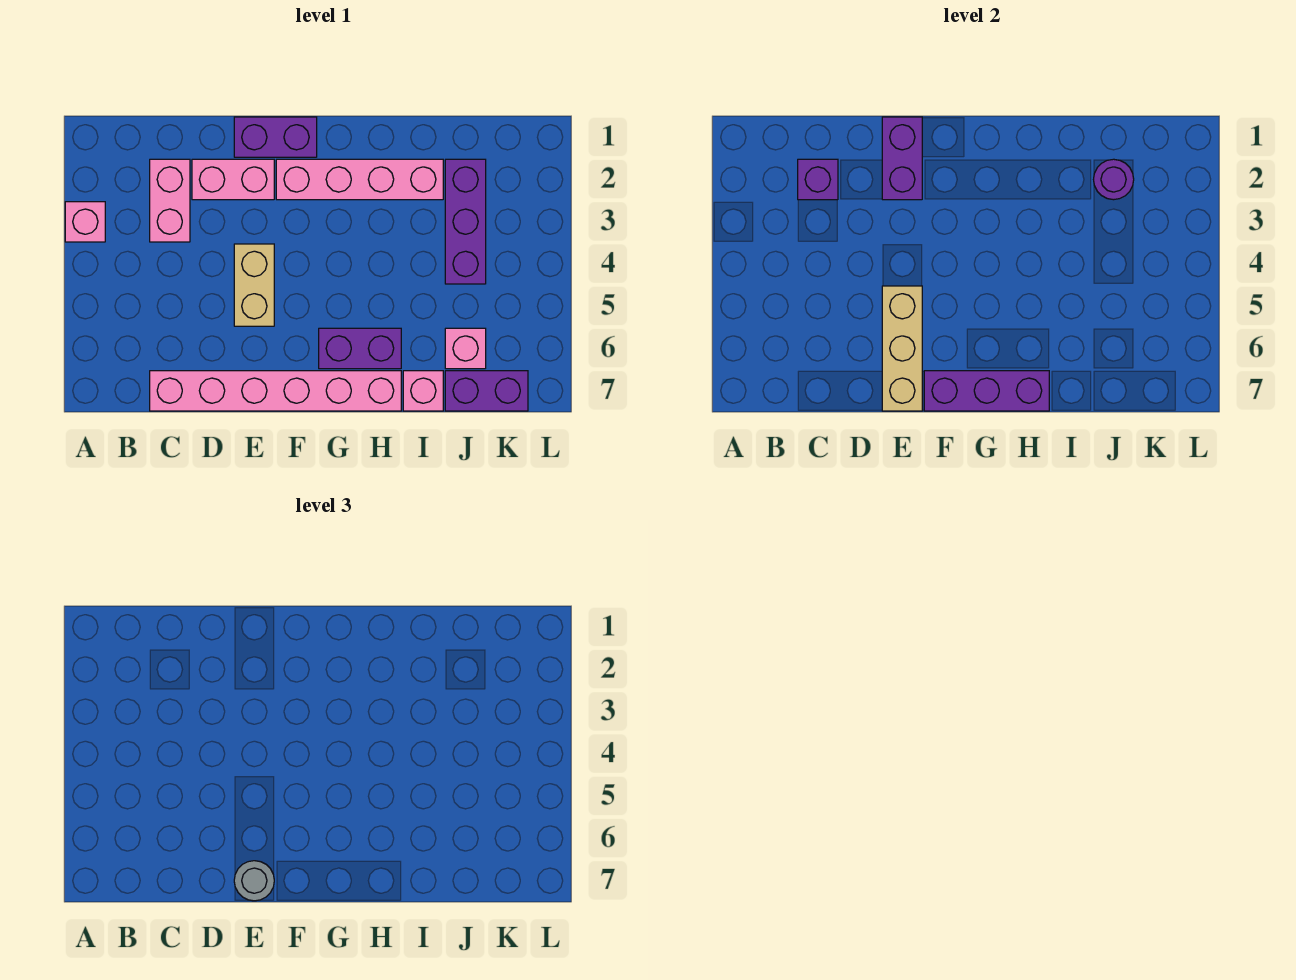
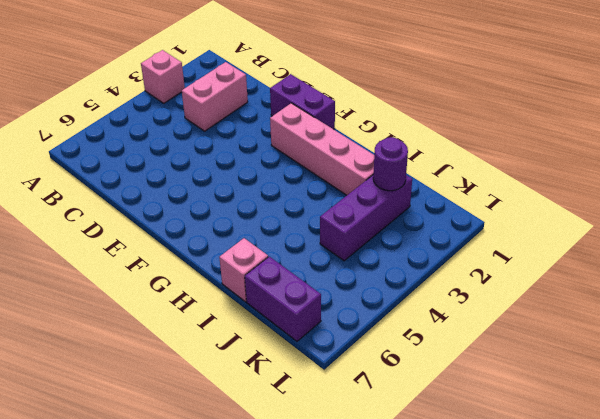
none -> pink 1x6 brick [150,371,401,411]
none -> pink 1x2 brick [192,159,274,200]
none -> tan 1x2 brick [234,244,274,326]

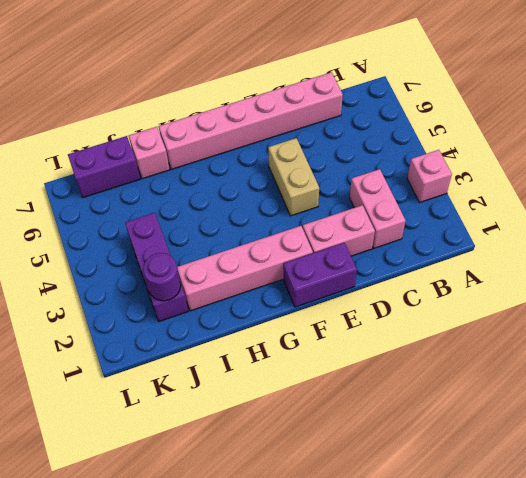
none -> purple 1x2 brick [319,328,401,369]
none -> pink 1x1 brick [445,328,486,369]
none -> purple 1x1 brick [798,159,838,200]

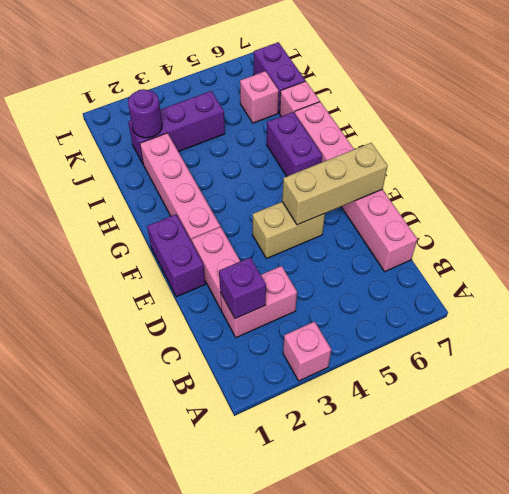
none -> purple 1x2 brick [882,117,922,200]
none -> purple 1x3 brick [924,371,1049,411]
none -> grey 1x1 round brick [234,861,274,901]

